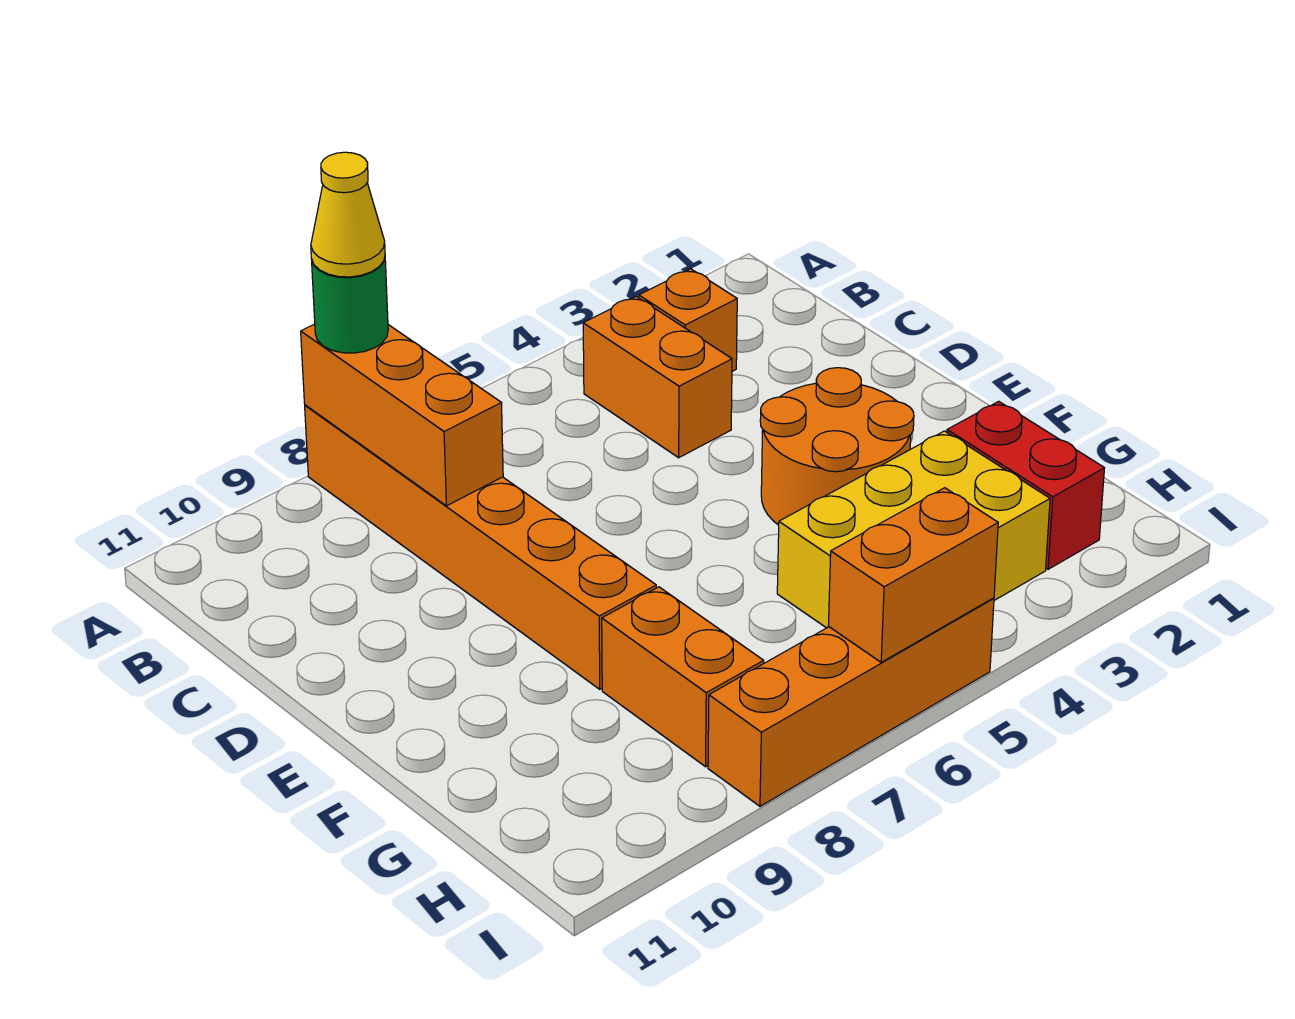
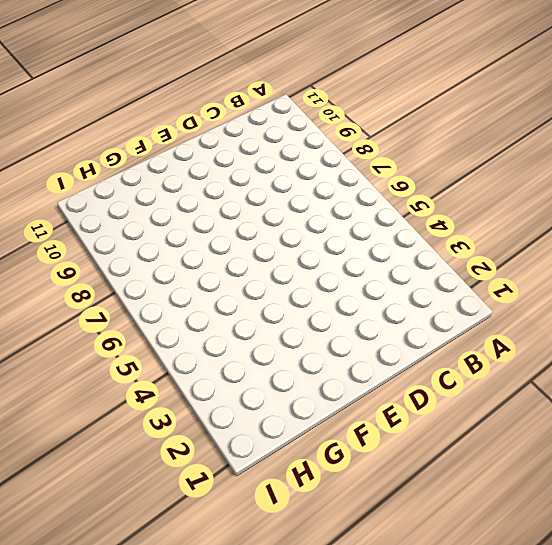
none -> orange 1x6 brick [305,405,656,689]
none -> orange 1x1 brick [639,269,737,371]
none -> orange 1x2 brick [583,296,732,458]

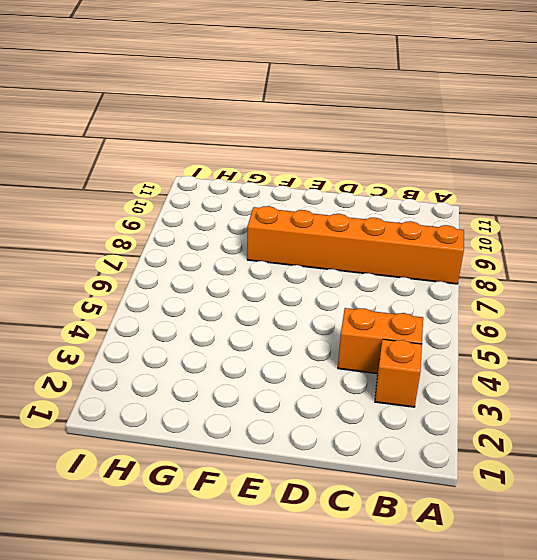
none -> orange 2x2 round brick [760,368,914,525]
none -> red 1x2 brick [947,401,1104,569]
none -> yellow 2x3 brick [777,431,1050,628]

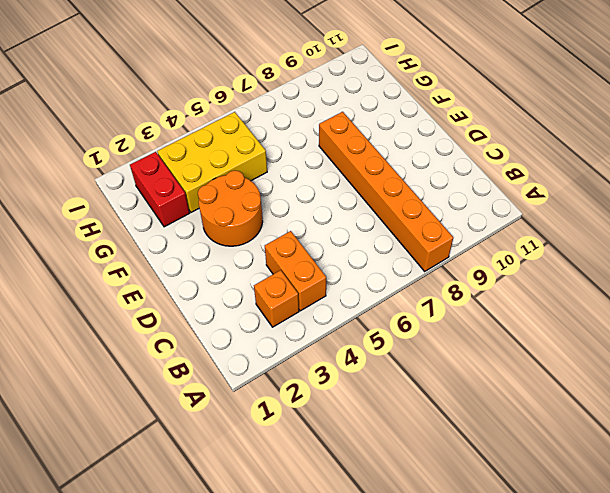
none -> orange 1x2 brick [602,587,764,767]
none -> orange 1x4 brick [708,598,994,806]
none -> orange 1x3 brick [301,324,503,506]

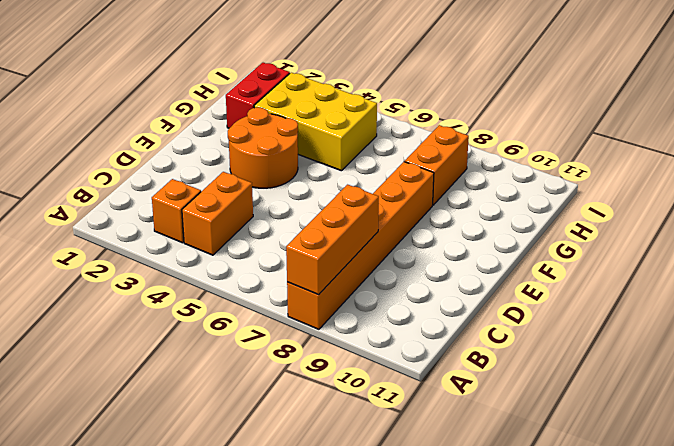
none -> orange 1x4 brick [708,598,994,806]
none -> orange 1x2 brick [828,488,998,662]
none -> green 1x1 round brick [312,258,388,353]

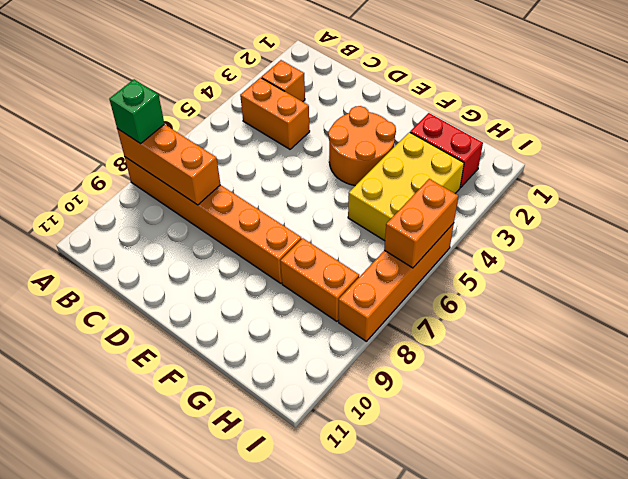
green 1x1 brick [109,79,164,144] -> green 1x1 round brick [312,258,388,353]
none -> yellow 1x1 cone [311,152,385,277]

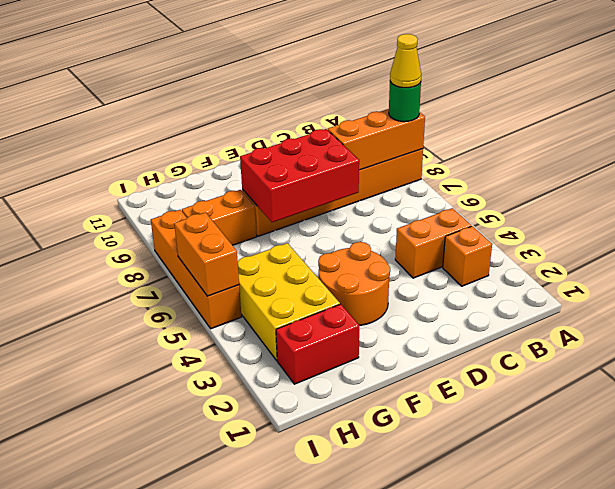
red 2x3 brick [240,129,359,222] -> none

